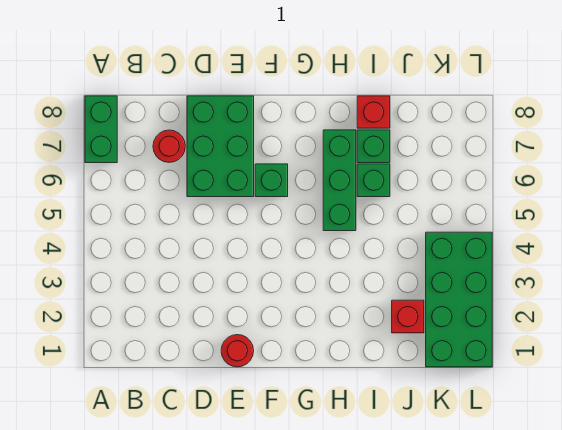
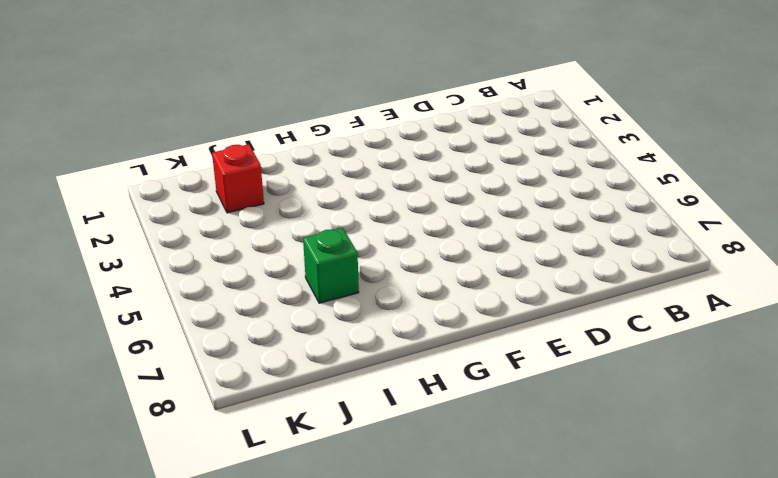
none -> green 1x2 brick [85,96,117,163]
none -> red 1x1 round brick [153,130,185,162]

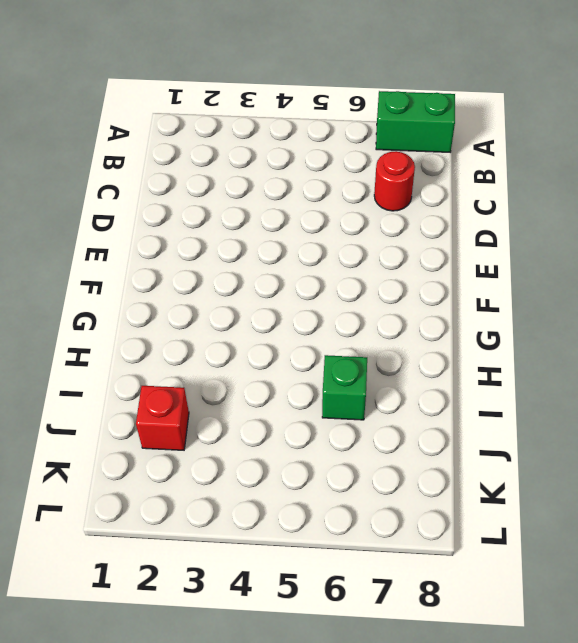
none -> green 2x3 brick [187,96,254,197]
none -> red 1x1 round brick [221,335,254,367]

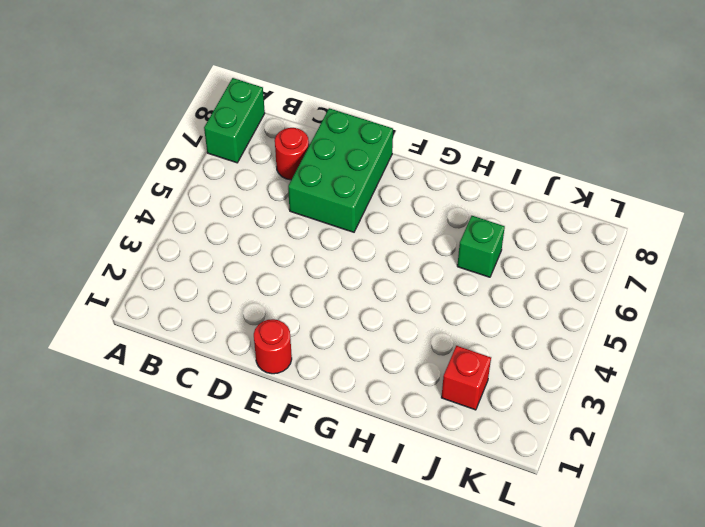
none -> green 1x1 brick [255,164,288,197]
none -> green 1x3 brick [323,130,356,231]

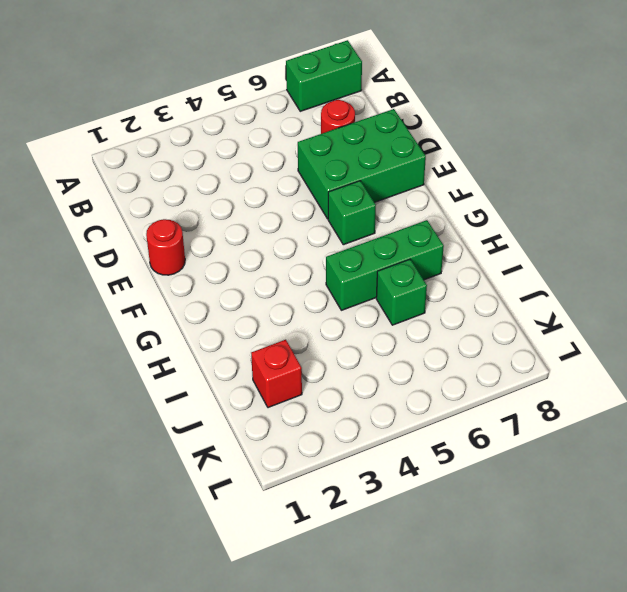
none -> green 1x1 brick [357,130,390,163]
none -> red 1x1 brick [357,96,390,128]

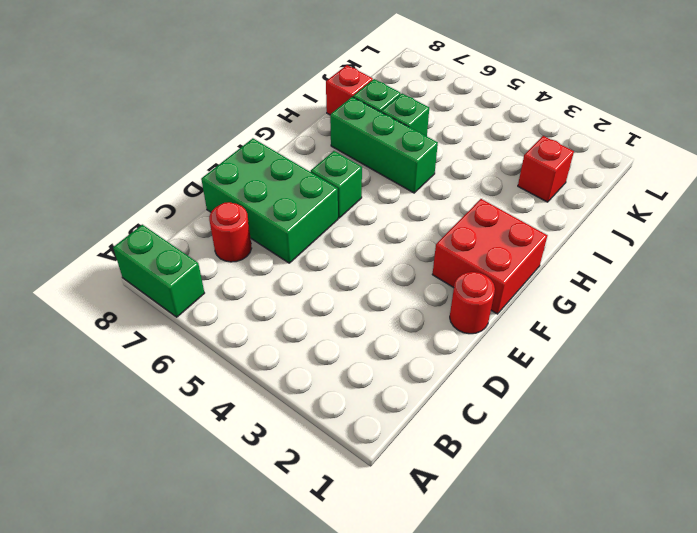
red 2x2 brick [432,199,547,314] -> none
none -> green 2x4 brick [426,232,492,367]

